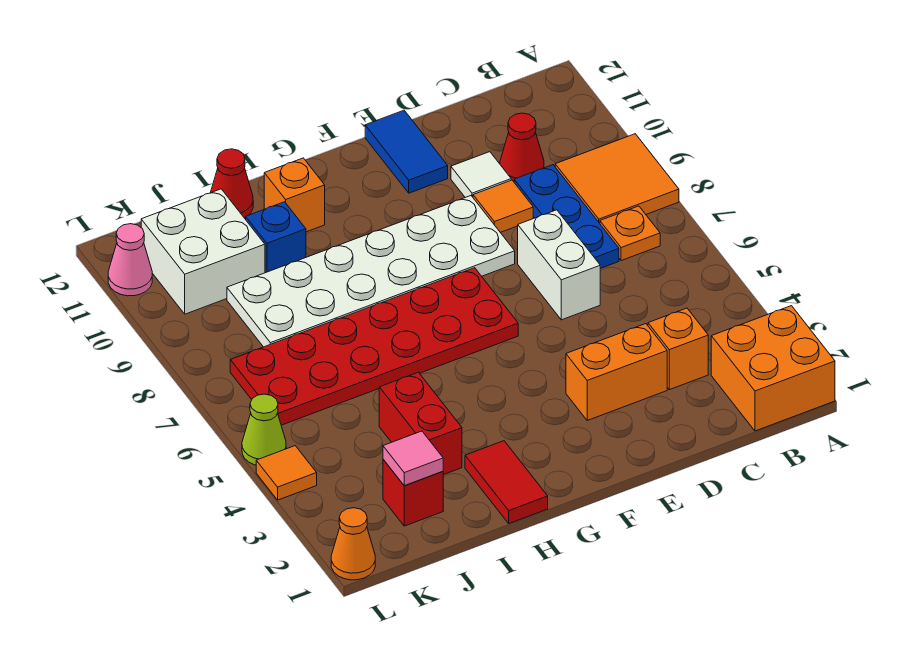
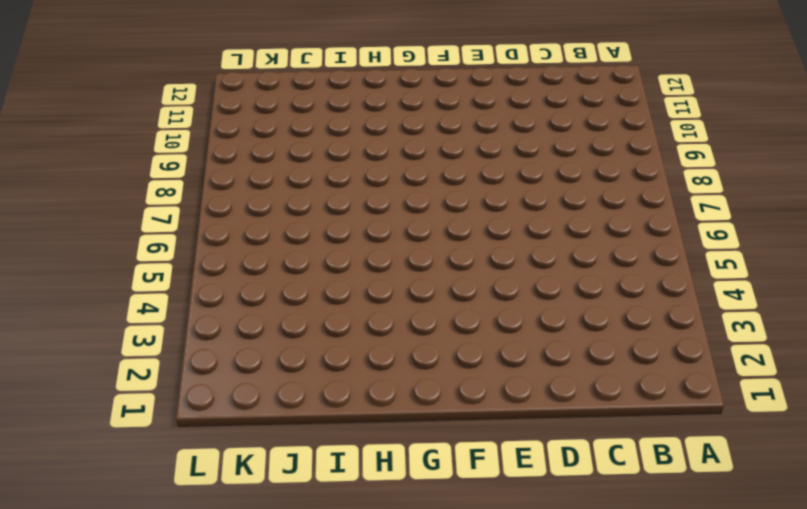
none -> orange 2x2 brick [711,306,835,431]
none -> orange 2x2 tile [555,134,679,223]
none -> orange 1x1 plate [600,206,660,261]

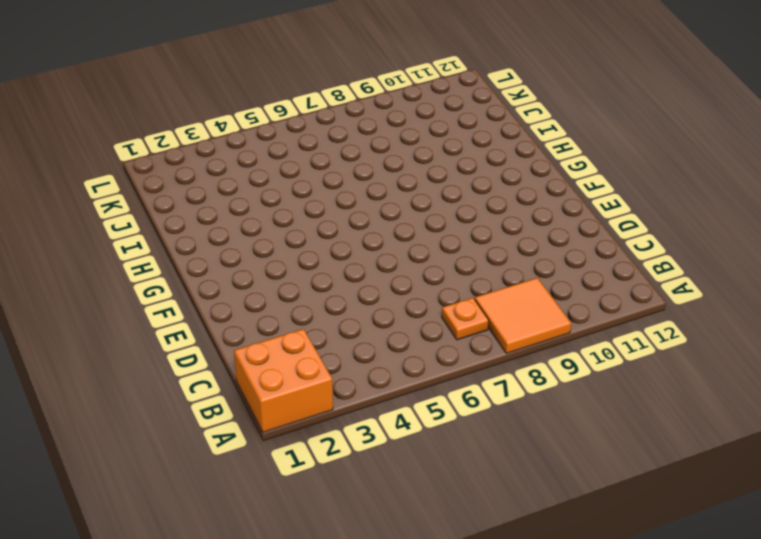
none -> orange 1x1 brick [648,308,708,390]
none -> blue 1x3 plate [514,165,619,268]
none -> red 1x1 cone [500,113,544,182]

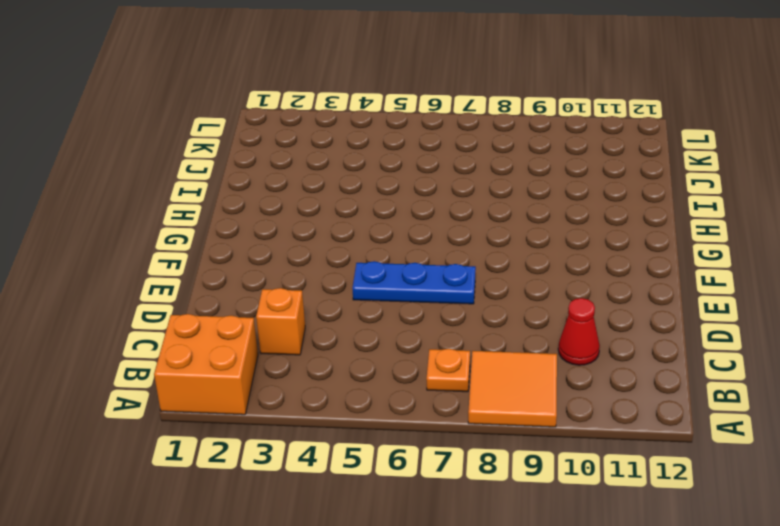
blue 1x3 plate [352,261,476,304] -> blue 1x3 plate moved to [514,165,619,268]
none -> orange 1x2 brick [566,324,667,420]
none -> white 1x2 brick [518,210,600,320]
none -> orange 1x1 tile [473,180,533,232]

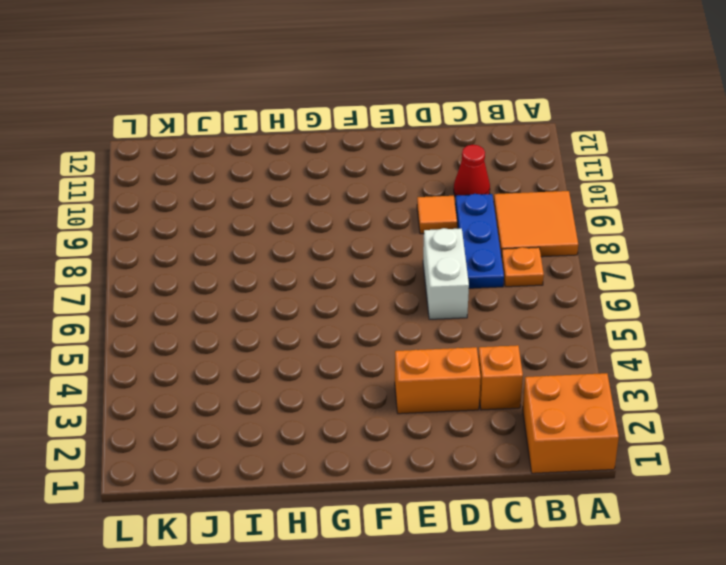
none -> white 1x1 tile [451,152,511,198]
none -> white 2x6 plate [227,196,515,347]
none -> blue 1x2 tile [365,110,448,193]

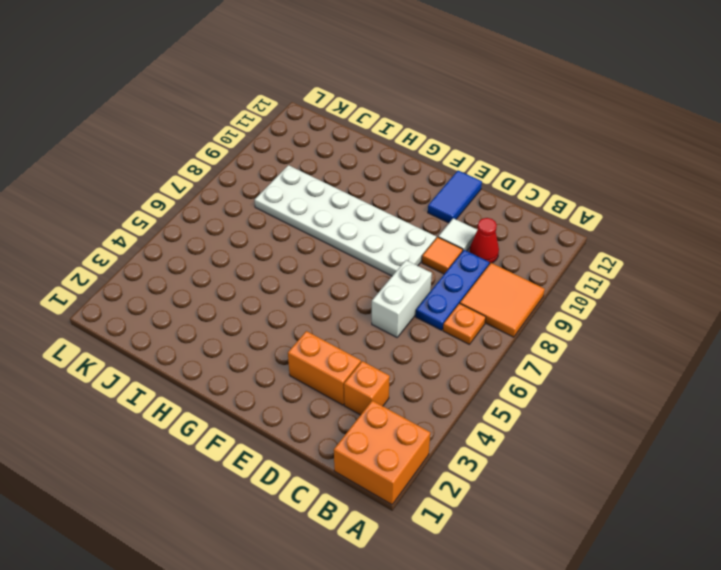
none -> red 2x6 plate [230,268,518,425]
none -> red 1x2 tile [465,441,548,523]
none -> orange 1x1 brick [264,158,325,232]

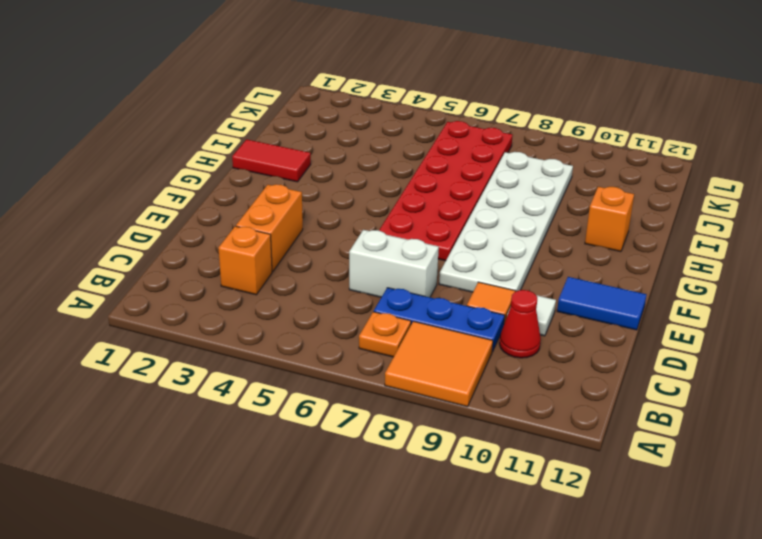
none -> orange 2x2 brick [711,306,835,431]
none -> red 1x2 brick [379,372,462,475]
none -> blue 1x1 brick [246,202,306,273]

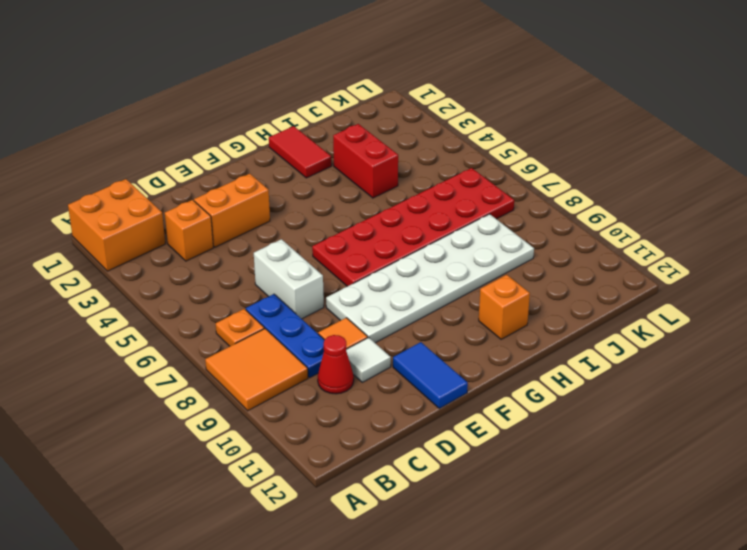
none -> blue 1x1 brick [246,202,306,273]
none -> red 1x1 cone [210,149,253,218]
none -> red 1x1 brick [383,459,443,526]

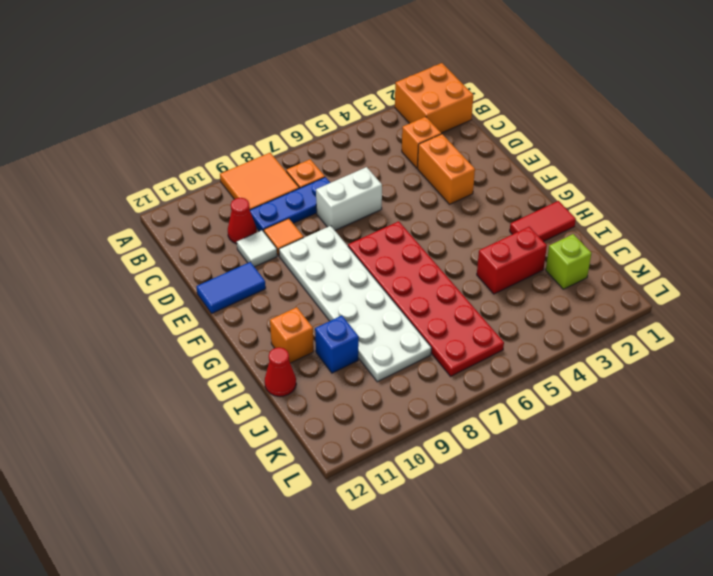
lime 1x1 brick [546,234,591,289] -> red 1x1 brick [383,459,443,526]
none -> white 2x2 brick [141,189,265,314]
none -> orange 1x1 cone [331,508,375,580]
none -> orange 1x1 tile [256,446,317,500]

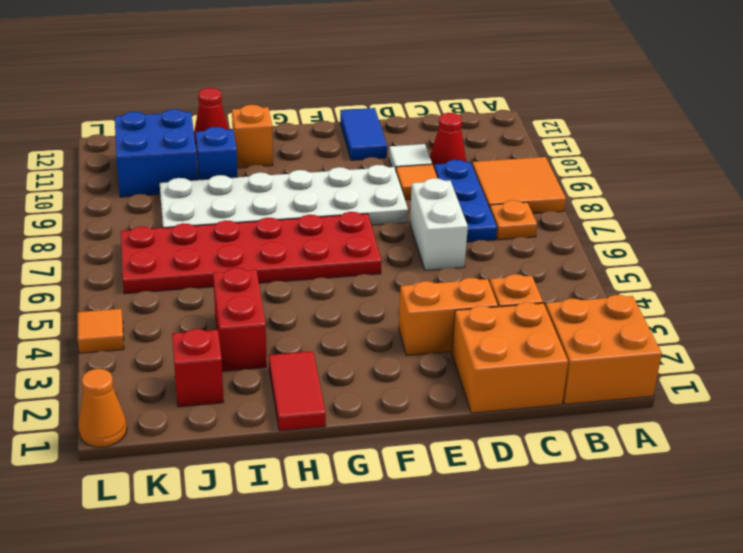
orange 2x2 brick [452,302,568,413] -> none
blue 2x2 brick [115,109,198,197] -> white 2x2 brick [141,189,265,314]
none -> lime 1x1 cone [242,394,286,465]
none -> pink 1x1 cone [108,224,152,296]
none -> pink 1x1 tile [383,431,443,486]

